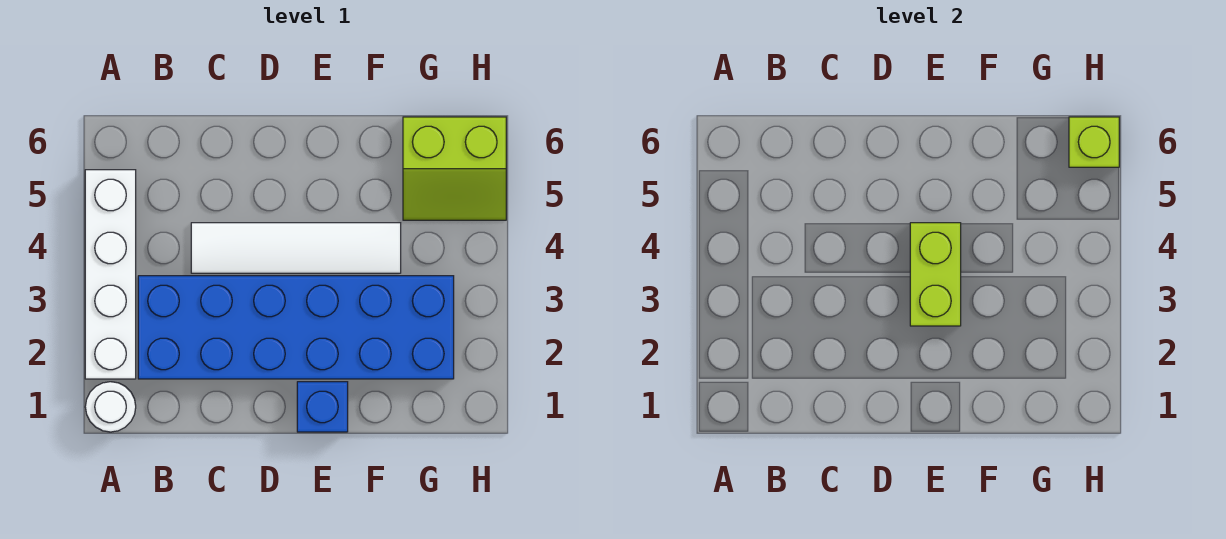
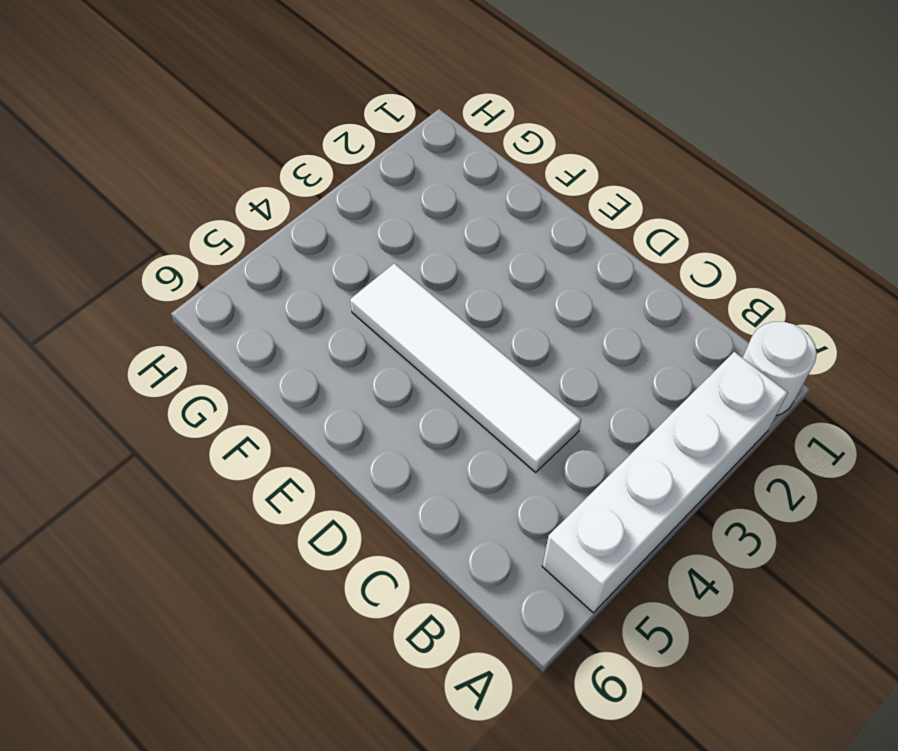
none -> blue 2x6 brick [138,276,454,379]
none -> blue 1x1 brick [297,382,348,432]

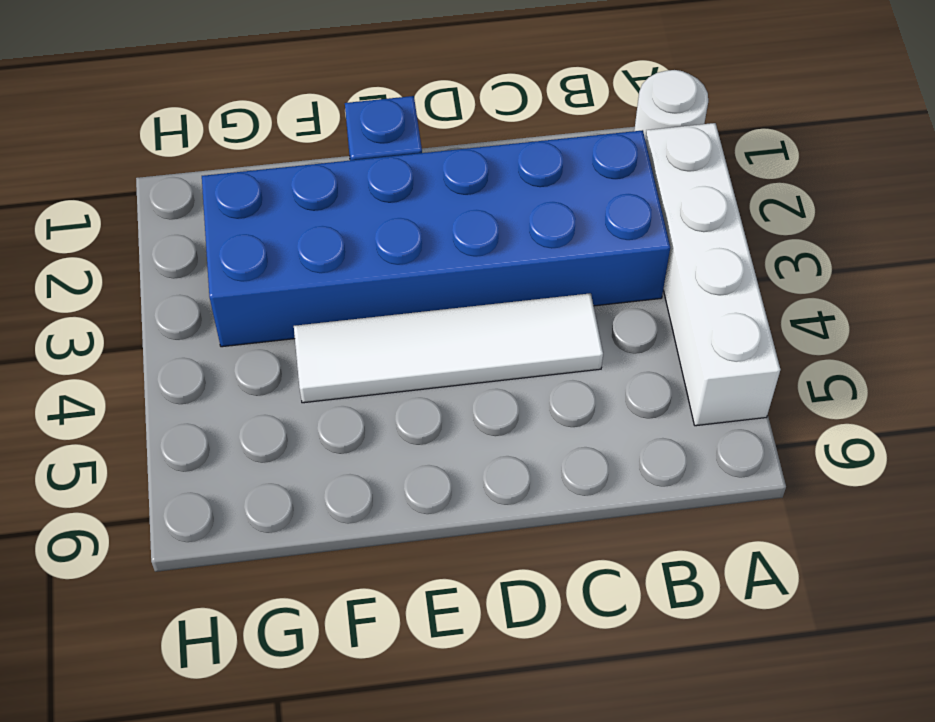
none -> lime 2x2 slope [403,117,506,220]
none -> lime 1x2 brick [910,223,961,326]

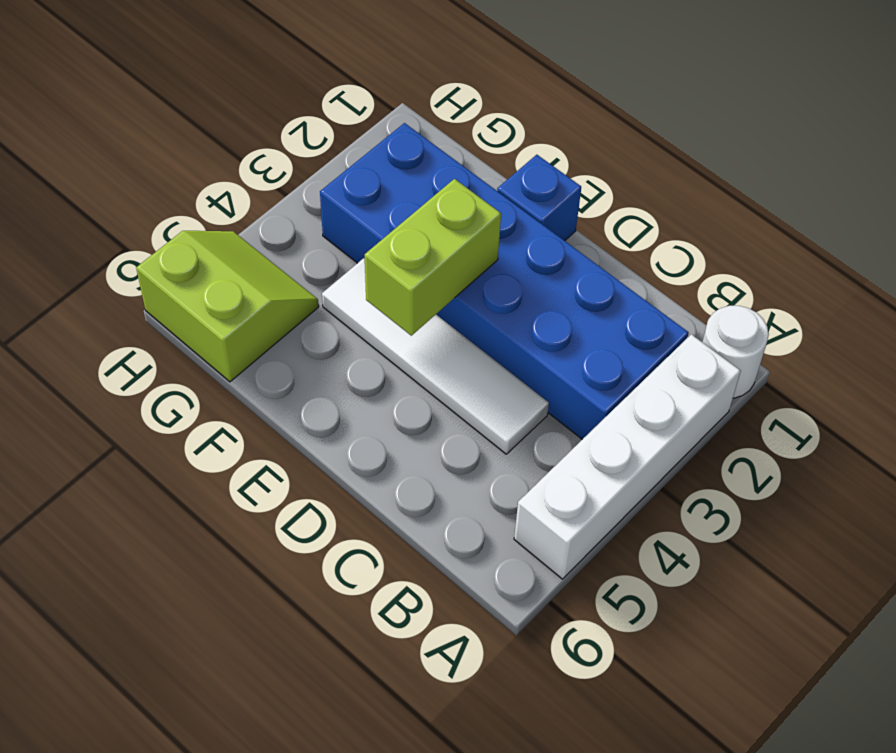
none -> lime 1x1 brick [1069,117,1119,167]

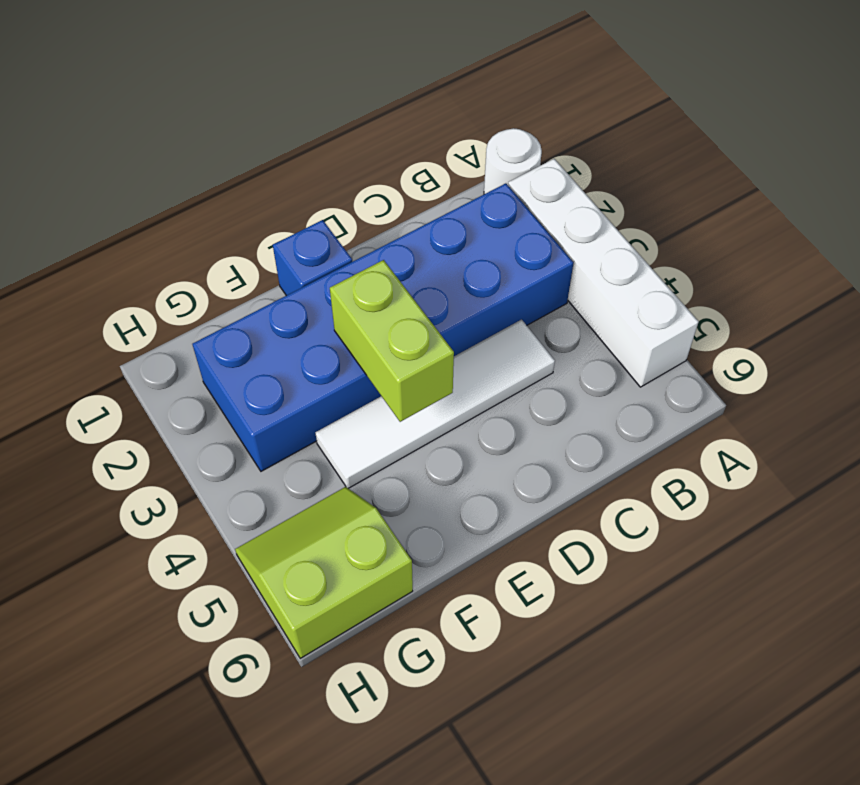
none -> lime 1x1 brick [1069,117,1119,167]

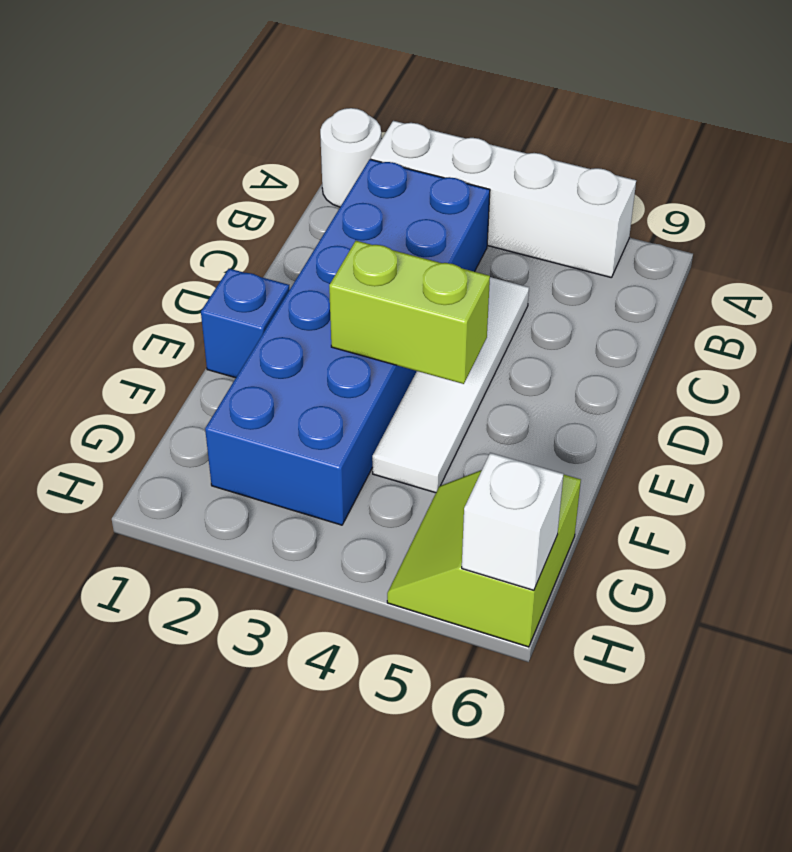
white 1x1 brick [462,453,564,590] -> lime 1x1 brick [1069,117,1119,167]

